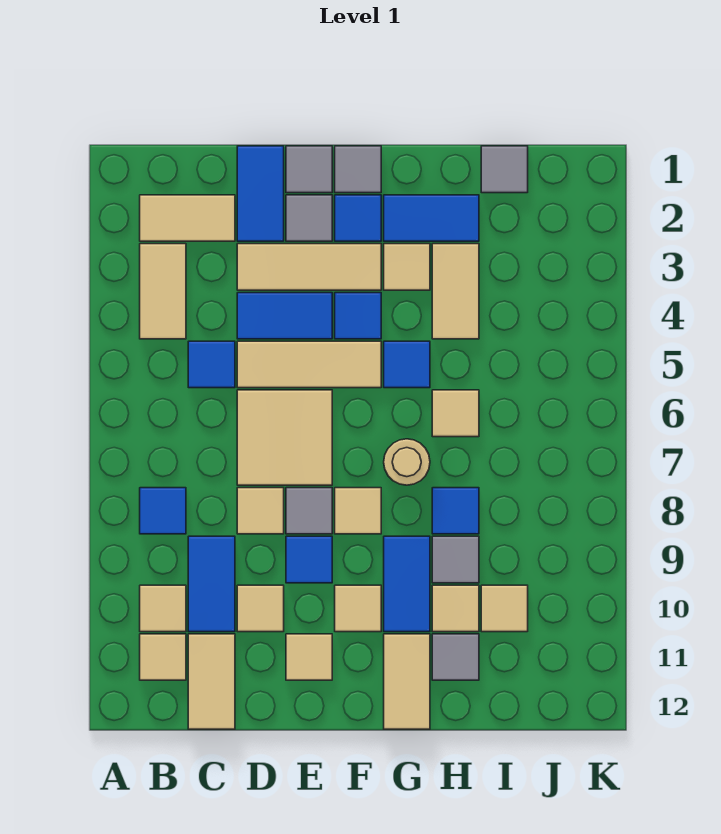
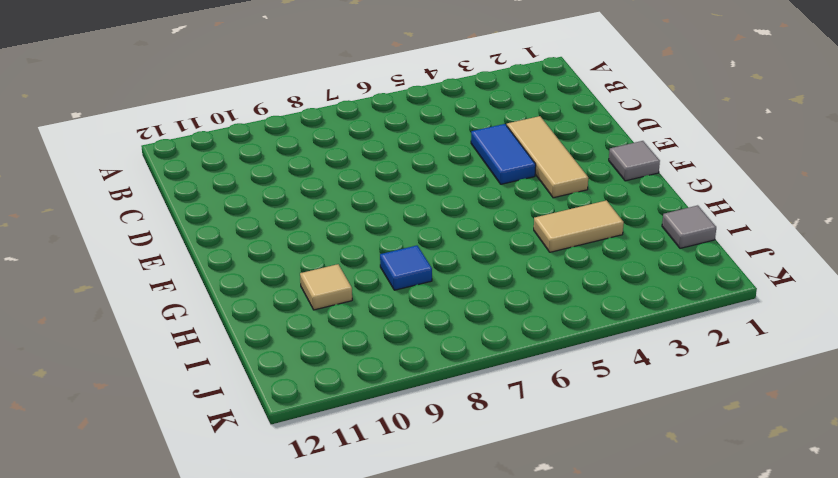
none -> tan 1x2 tile [140,195,235,241]
none -> tan 1x2 tile [140,244,186,339]
none -> blue 1x1 tile [140,488,186,534]
none -> tan 1x1 tile [140,585,186,632]

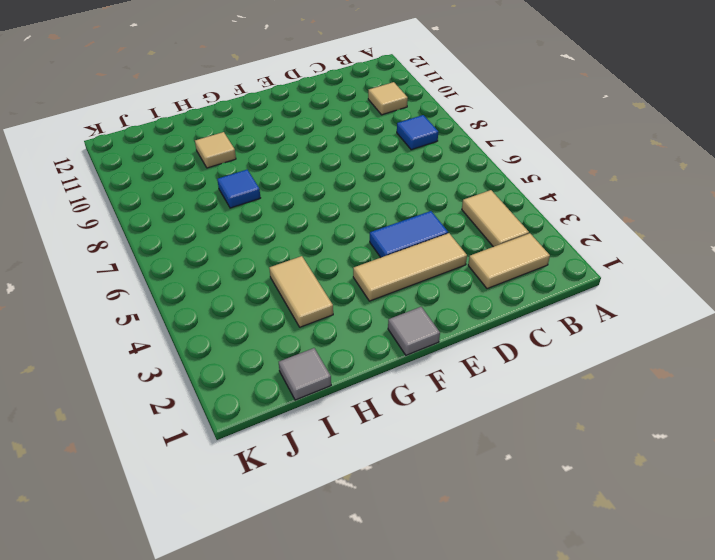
none -> tan 1x1 tile [140,634,186,680]
none -> blue 1x1 tile [188,341,235,388]
none -> blue 1x2 tile [188,536,235,632]
none -> tan 1x2 tile [188,634,235,729]

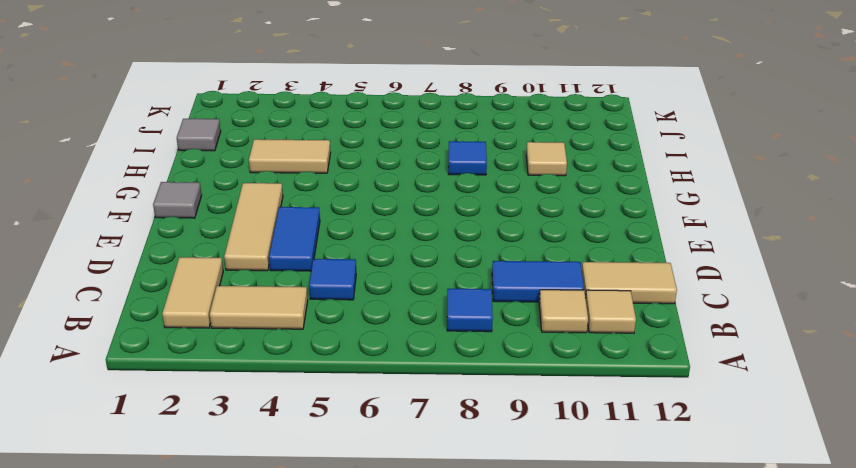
none -> blue 1x2 tile [237,146,284,241]
none -> tan 1x3 tile [237,341,381,388]
none -> tan 2x2 tile [237,390,332,485]
none -> tan 1x1 tile [237,488,284,534]

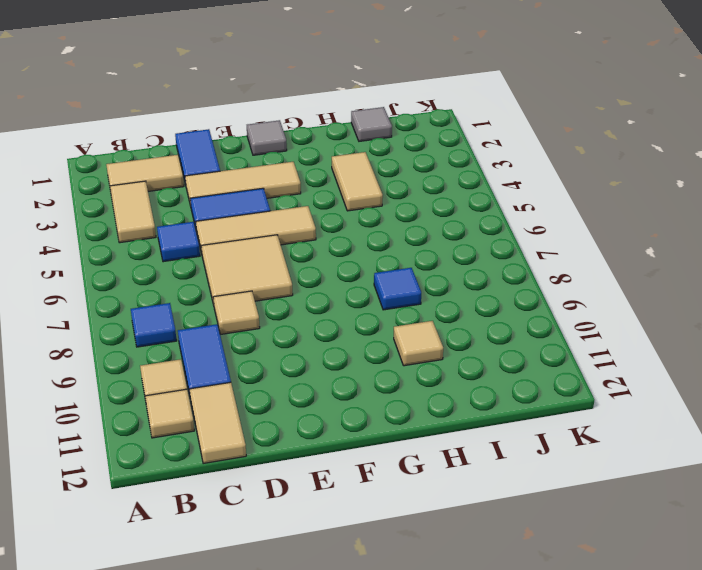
none -> tan 1x1 tile [237,585,284,632]
none -> grey 1x1 tile [286,146,332,193]
none -> grey 1x1 tile [286,195,332,241]
none -> grey 1x1 tile [286,488,332,534]

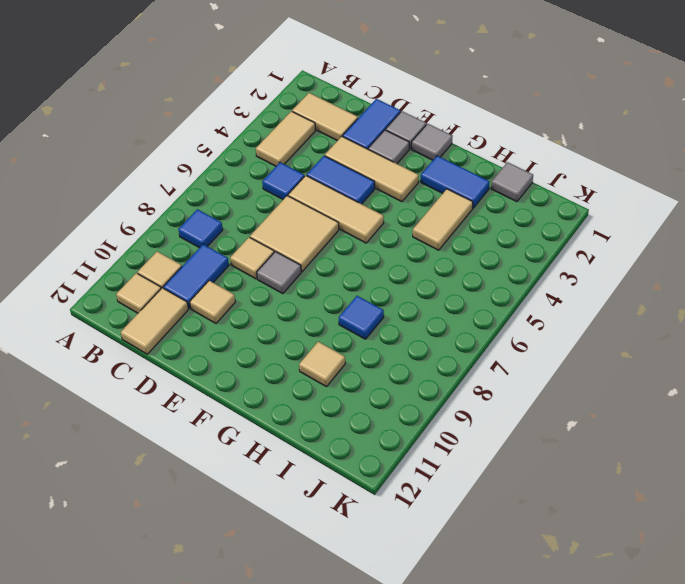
none -> blue 1x1 tile [286,536,332,583]
none -> tan 1x1 tile [286,634,332,680]
none -> blue 1x1 tile [335,195,381,241]
none -> blue 1x1 tile [335,293,381,339]

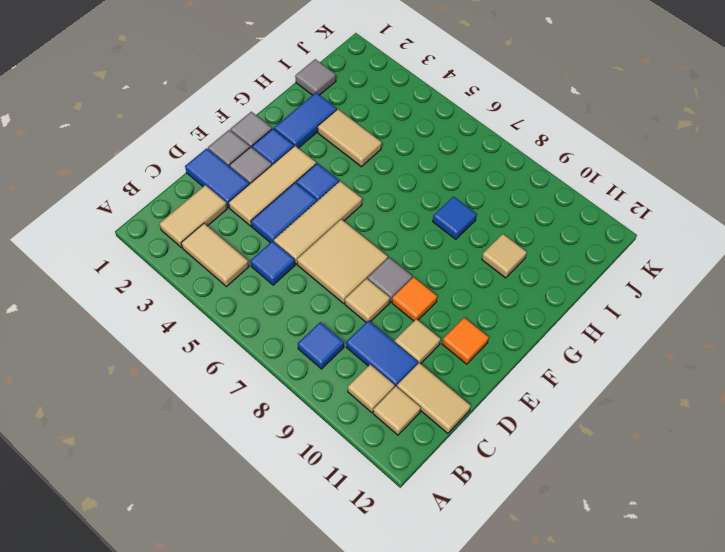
orange 1x1 tile [392,277,437,321] -> blue 1x1 tile [286,536,332,583]
orange 1x1 tile [442,318,489,364] -> tan 1x1 tile [286,634,332,680]
none -> tan 1x1 tile [335,488,381,534]
none -> tan 1x1 tile [335,585,381,632]
none -> tan 1x1 tile [384,244,430,290]
none -> blue 1x1 tile [384,341,430,388]

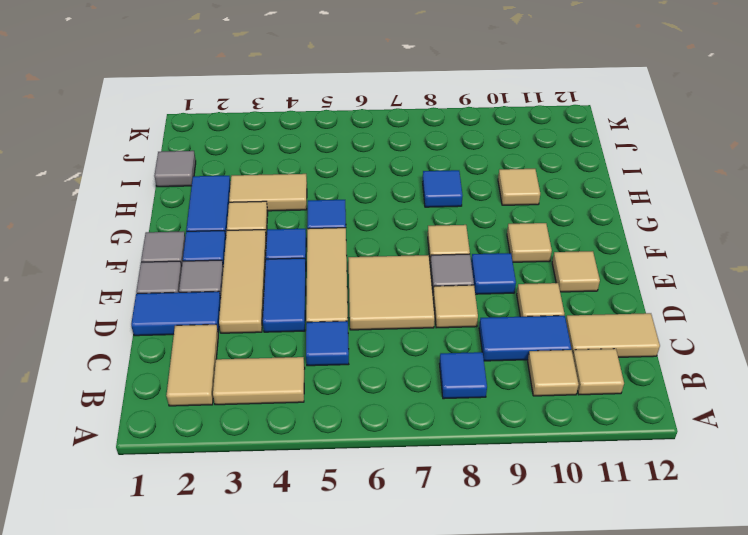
none -> tan 1x1 round brick [384,439,430,485]
none -> blue 1x2 tile [384,536,430,632]
none -> tan 1x2 tile [384,634,430,729]
none -> tan 1x1 tile [432,390,479,437]

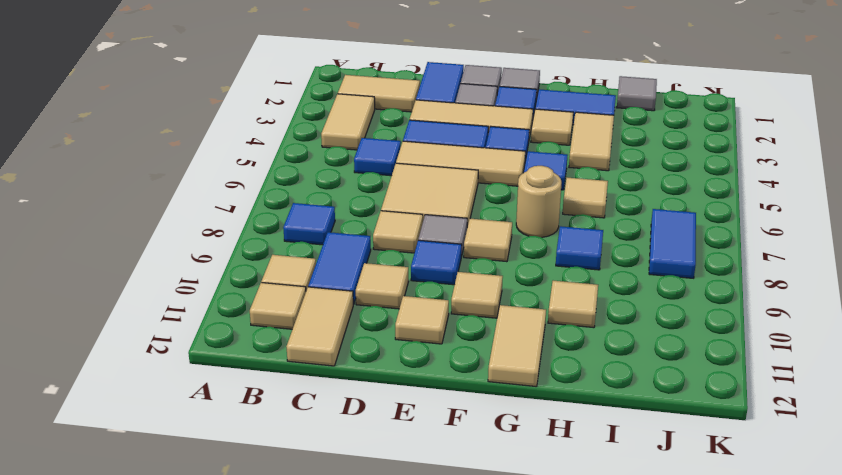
blue 1x2 tile [649,209,696,278] -> blue 1x2 tile moved to [384,536,430,632]
none -> grey 1x1 tile [432,536,479,583]
none -> grey 1x1 tile [432,634,479,680]
none -> tan 1x1 tile [481,585,528,632]

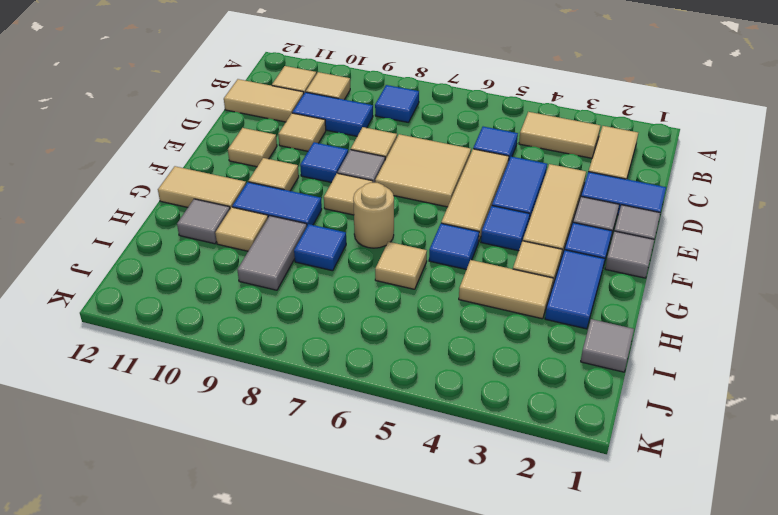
grey 1x2 tile [238,216,307,290] -> grey 1x1 tile [432,536,479,583]
none -> tan 1x1 tile [481,585,528,632]

